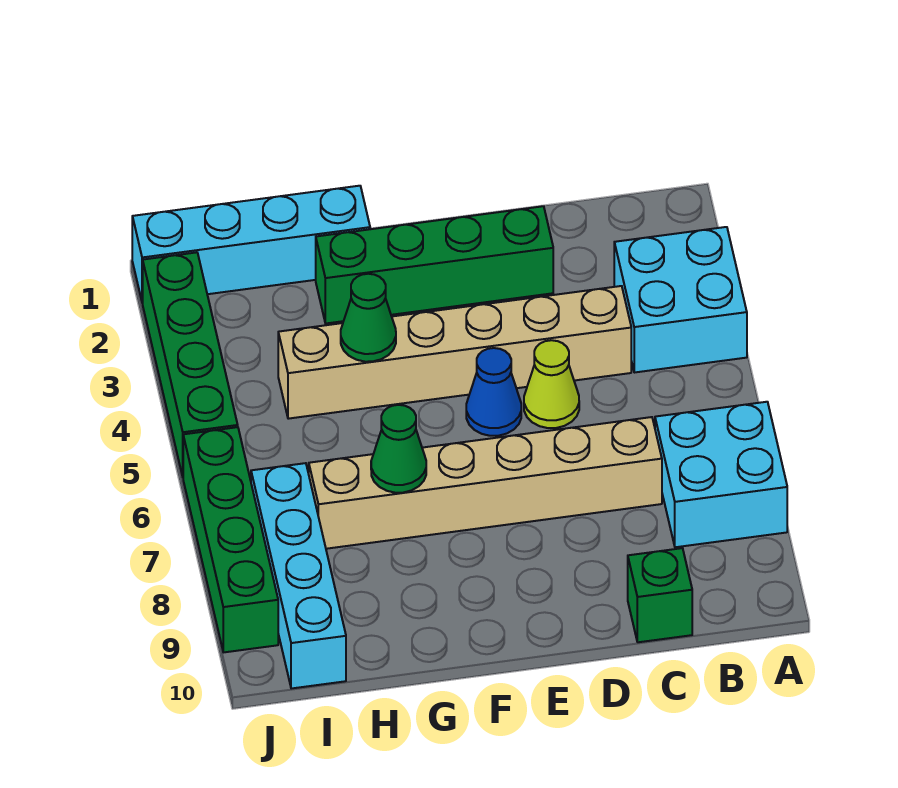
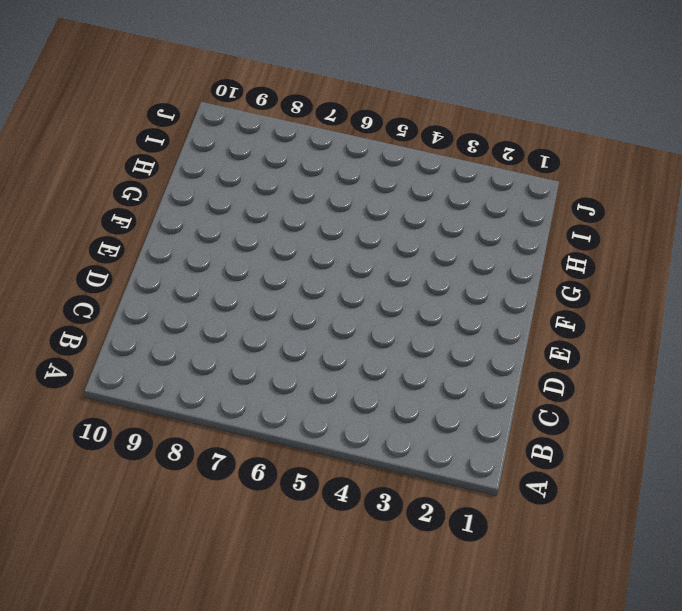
none -> cyan 2x2 brick [614,227,747,373]
none -> cyan 2x2 brick [655,402,787,547]
none -> tan 1x6 brick [278,286,631,419]

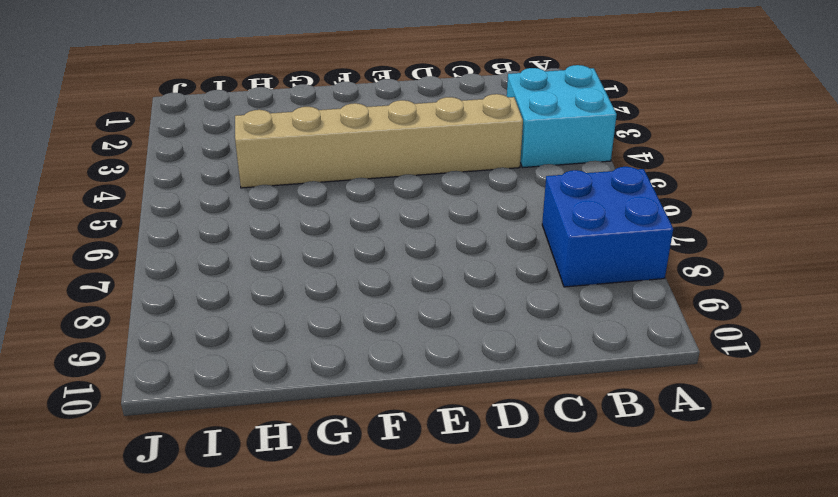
blue 2x2 brick [542,167,673,287] -> cyan 2x2 brick [655,402,787,547]
none -> tan 1x6 brick [309,417,662,549]
none -> green 1x1 brick [628,548,692,642]
none -> green 1x4 brick [316,206,553,323]

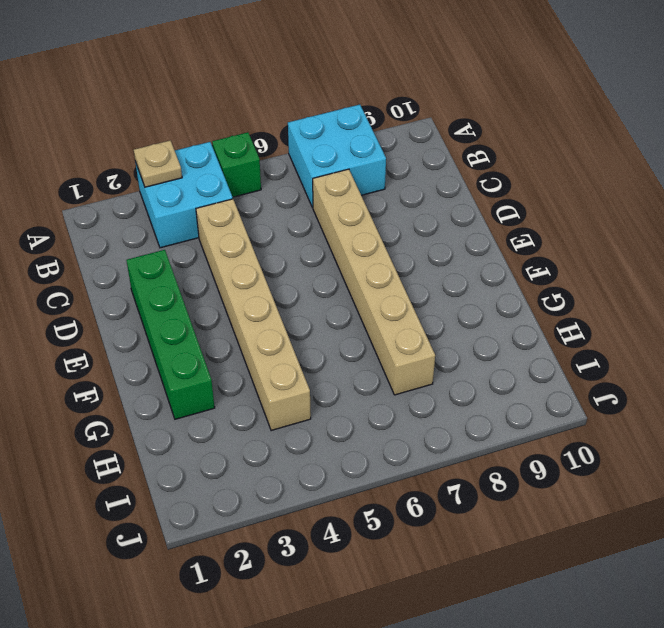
tan 1x1 plate [134,140,182,187] -> none
green 1x1 brick [212,132,261,197] -> green 1x1 brick moved to [628,548,692,642]
none -> lime 1x1 cone [524,340,579,428]
none -> blue 1x1 cone [466,348,521,436]
none -> cyan 1x4 brick [132,186,370,303]

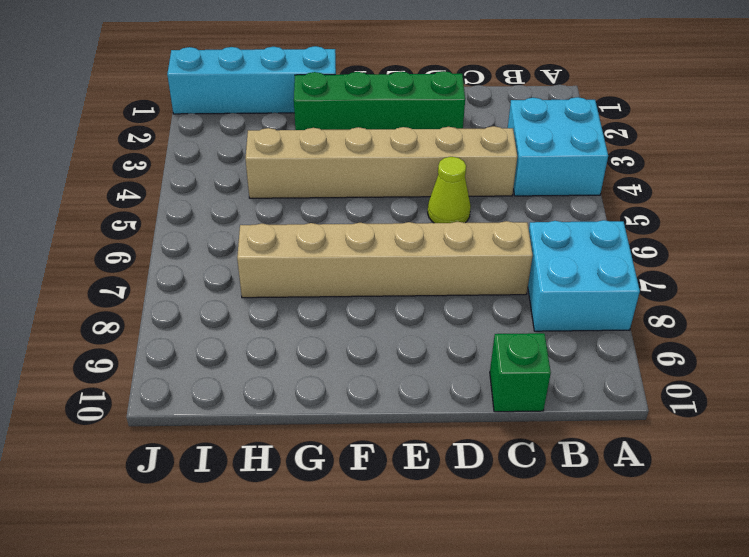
none -> blue 1x1 cone [466,348,521,436]
none -> cyan 1x4 brick [251,463,346,689]
none -> green 1x4 brick [143,252,238,477]

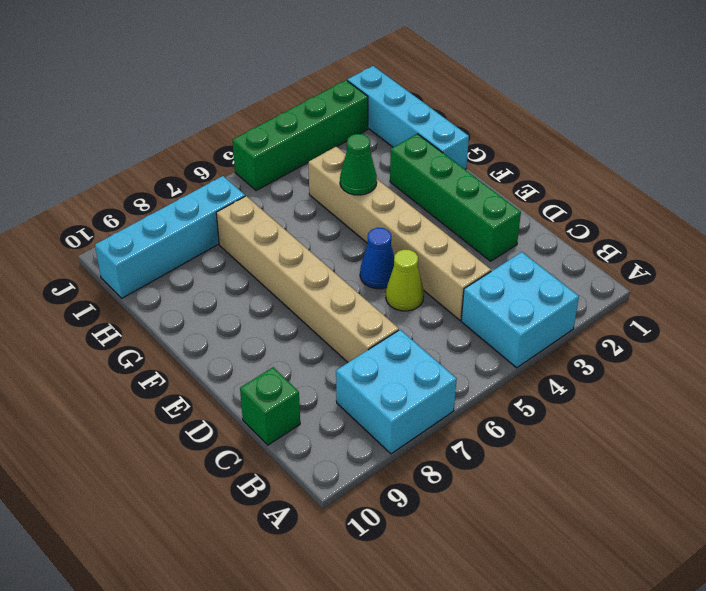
none -> green 1x4 brick [183,427,278,652]
none -> green 1x1 cone [371,405,426,493]

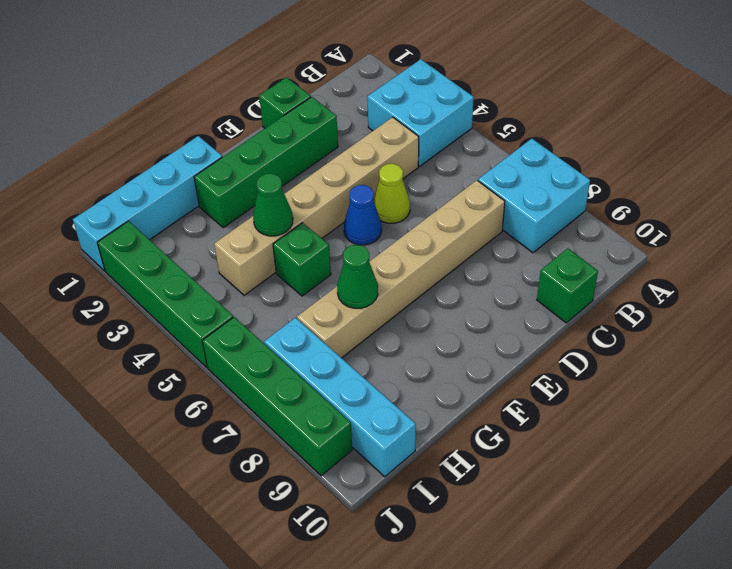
green 1x1 brick [259,77,311,128] -> none
green 1x1 brick [273,223,331,296] -> none

